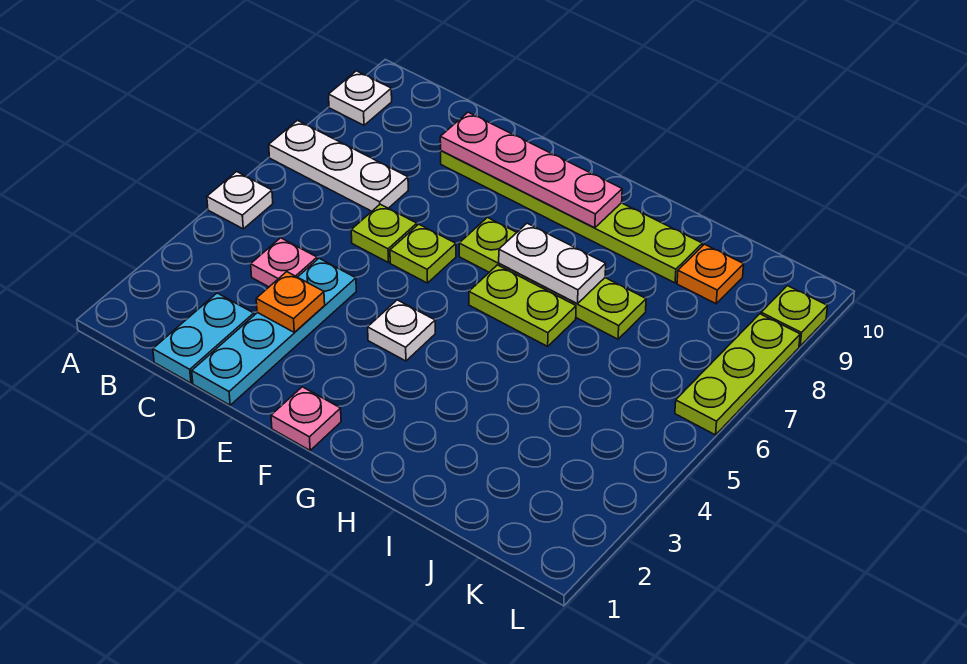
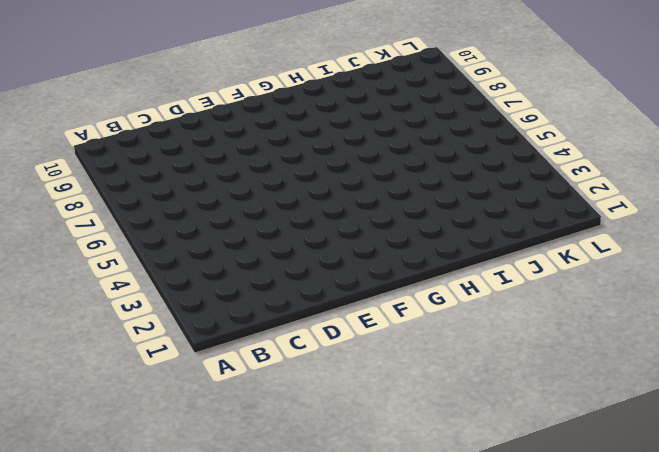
none -> white 1x1 plate [207,172,273,229]
none -> white 1x3 plate [269,120,408,211]
none -> white 1x1 plate [329,71,392,125]

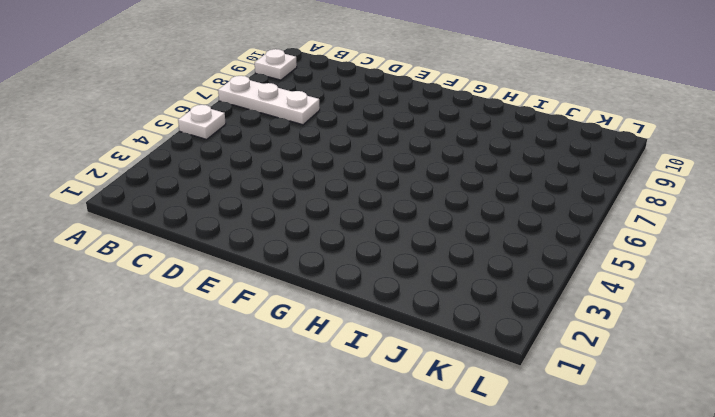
none -> cyan 1x2 plate [153,293,254,383]
none -> pink 1x1 plate [251,238,317,287]
none -> cyan 1x4 plate [192,258,356,405]

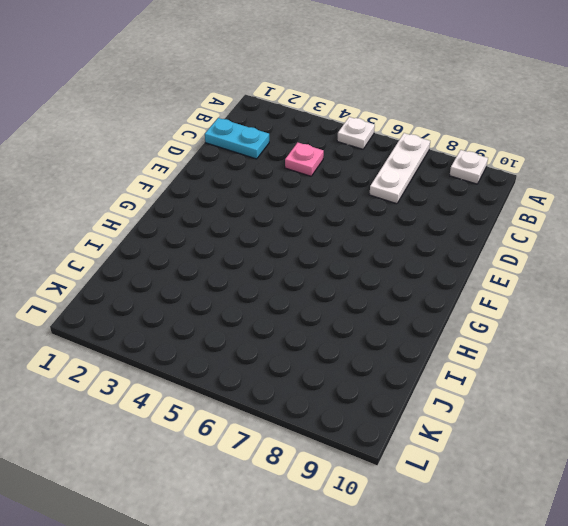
none -> cyan 1x4 plate [192,258,356,405]
none -> lime 1x1 plate [351,204,417,262]
none -> lime 1x6 plate [441,151,702,283]

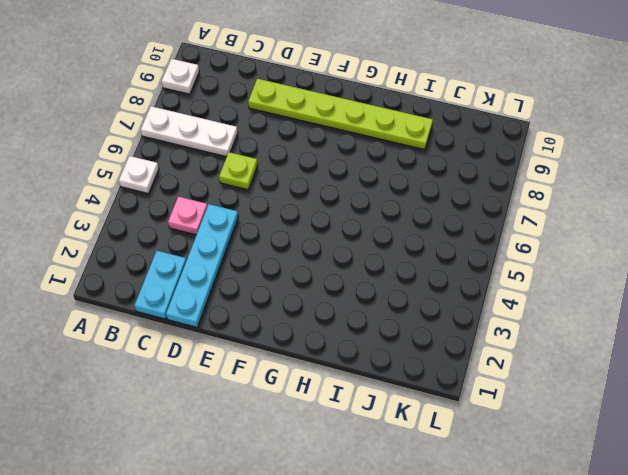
none -> lime 1x1 plate [390,224,456,283]
none -> pink 1x1 plate [271,387,341,450]
none -> white 1x1 plate [368,300,435,361]

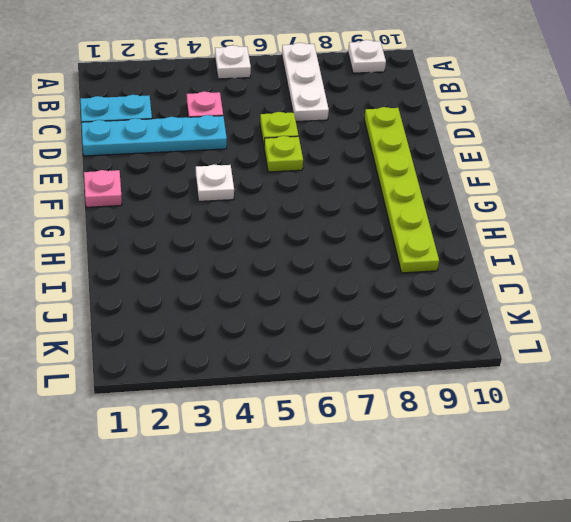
none -> lime 1x4 plate [459,217,646,339]
none -> lime 1x2 plate [469,265,576,346]
none -> orange 1x1 plate [677,244,744,304]

